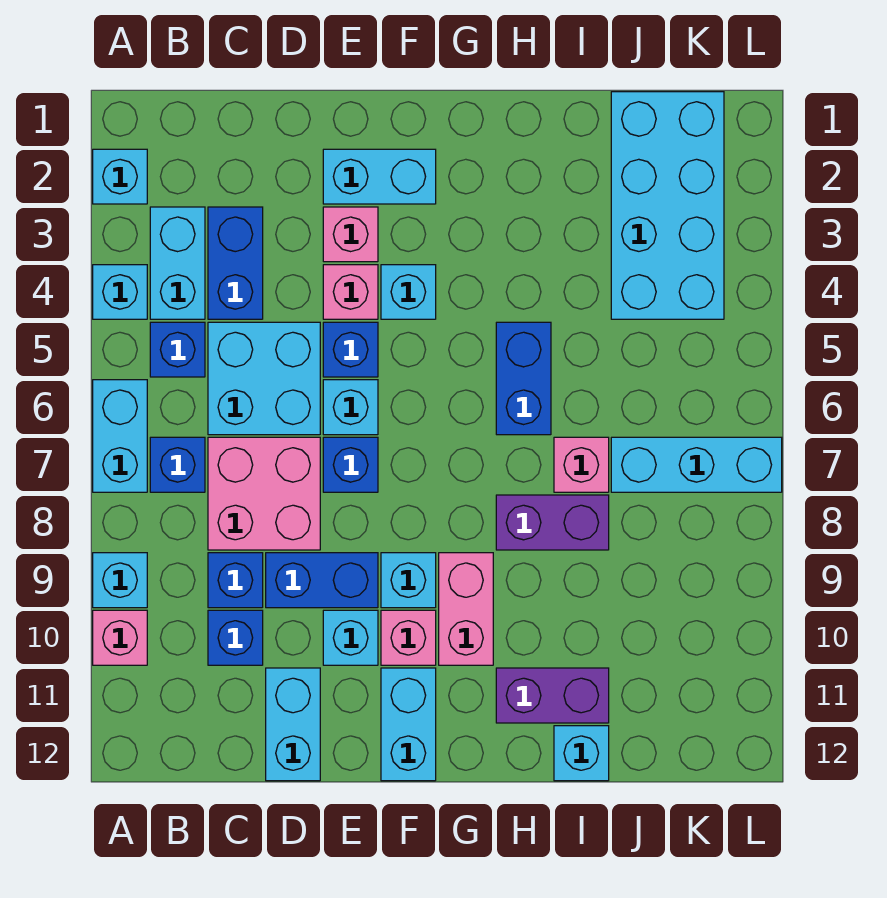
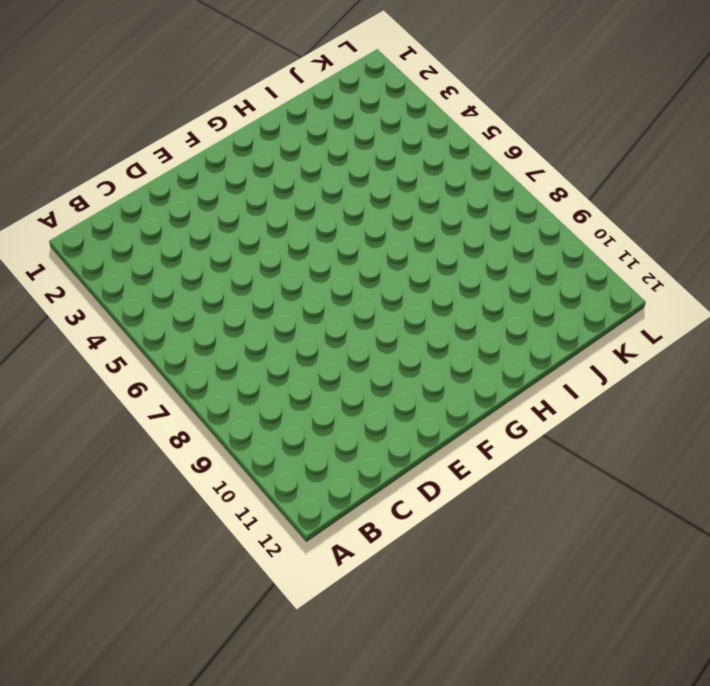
none -> cyan 1x1 brick [93,149,147,204]
none -> cyan 1x1 brick [93,265,147,319]
none -> cyan 1x2 brick [93,380,147,492]
none -> cyan 1x1 brick [93,553,147,608]

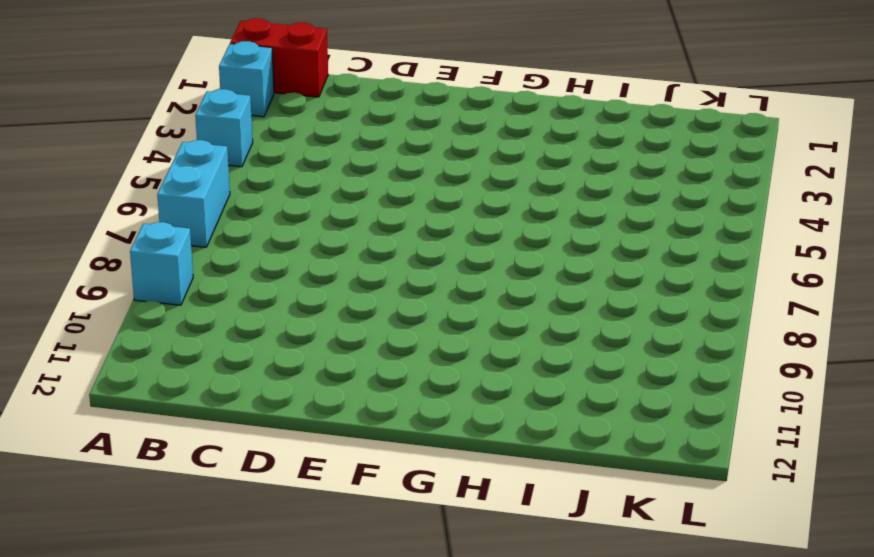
red 1x2 brick [230,18,328,97] -> none
none -> pink 1x1 brick [93,610,147,665]
none -> cyan 1x2 brick [150,207,205,319]
none -> blue 1x1 brick [150,322,205,377]
none -> blue 1x1 brick [150,437,205,492]

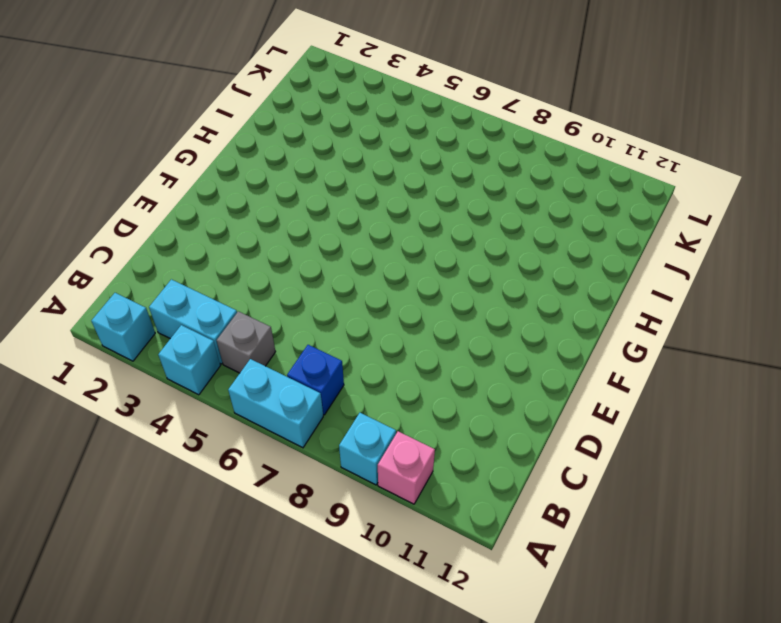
grey 1x1 brick [217,311,276,373] -> blue 1x1 brick [150,322,205,377]
none -> blue 1x2 brick [208,207,263,319]
none -> cyan 2x2 brick [208,322,320,435]
none -> pink 2x2 brick [208,437,320,550]
none -> blue 1x1 brick [208,553,263,608]

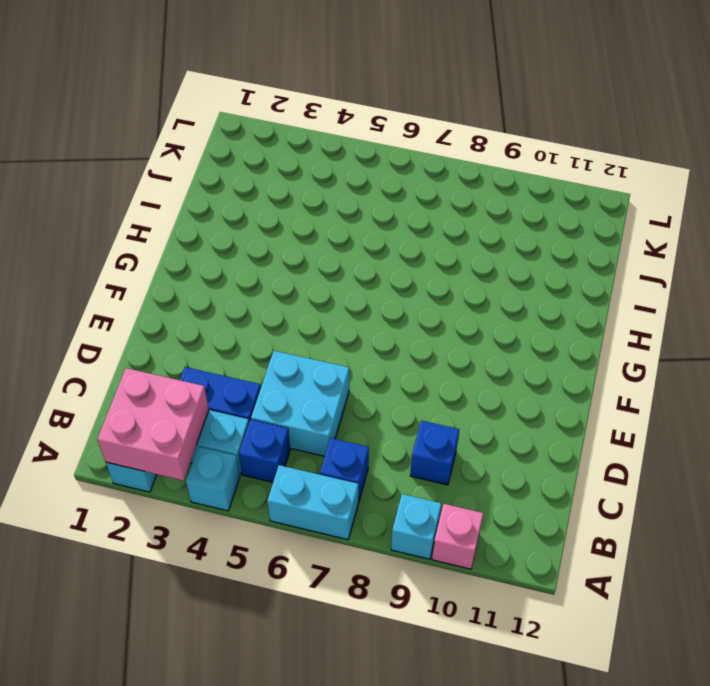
pink 2x2 brick [97,368,209,480] -> pink 2x2 brick moved to [208,437,320,550]
none -> blue 1x1 brick [208,610,263,665]
none -> blue 1x2 brick [266,553,378,608]
none -> cyan 1x2 brick [266,668,320,781]
none -> cyan 1x2 brick [323,149,436,204]

